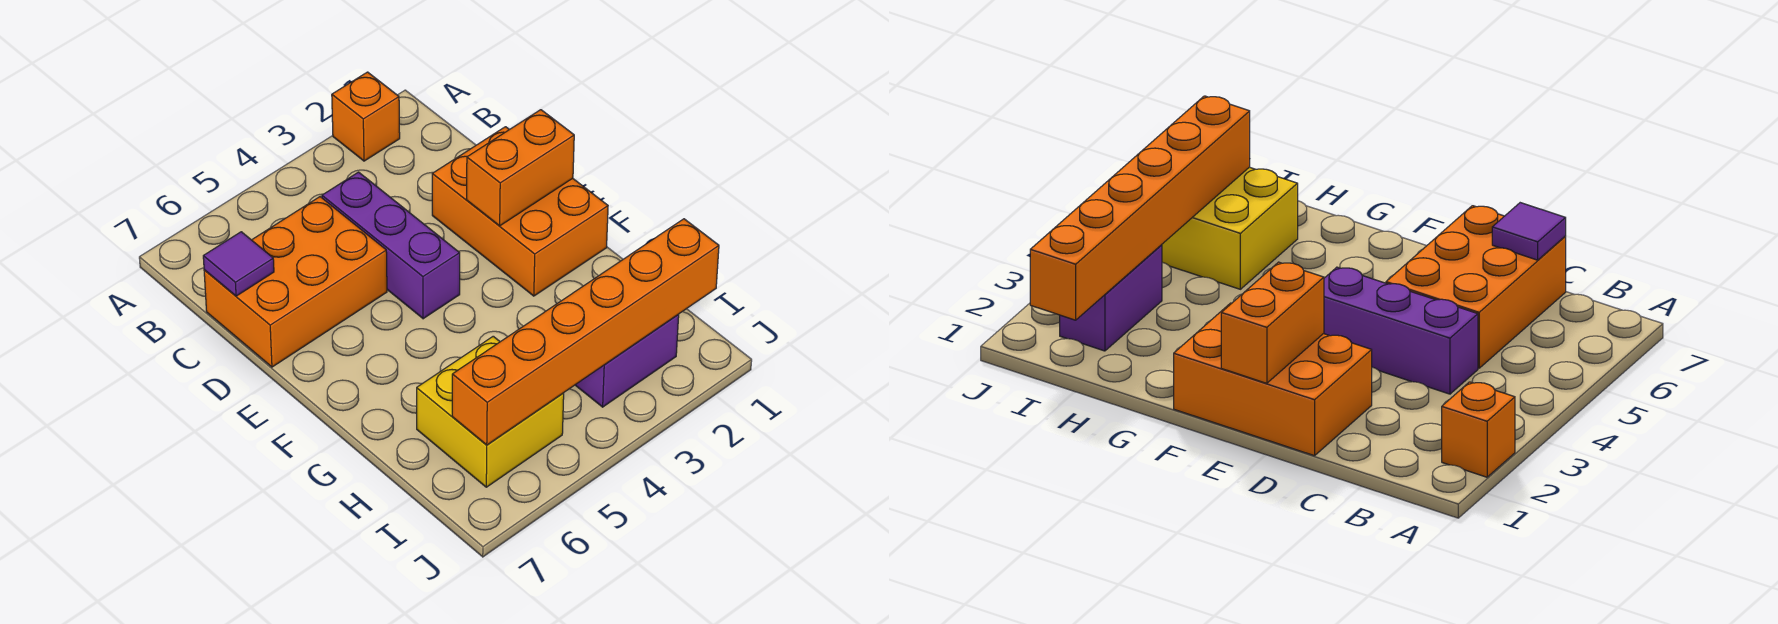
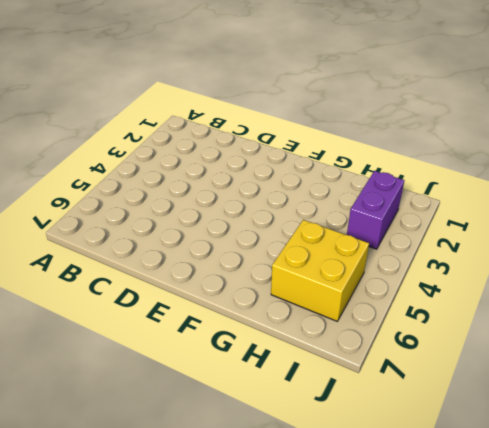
none -> orange 1x1 brick [332,72,400,161]
none -> purple 1x3 brick [322,172,460,319]

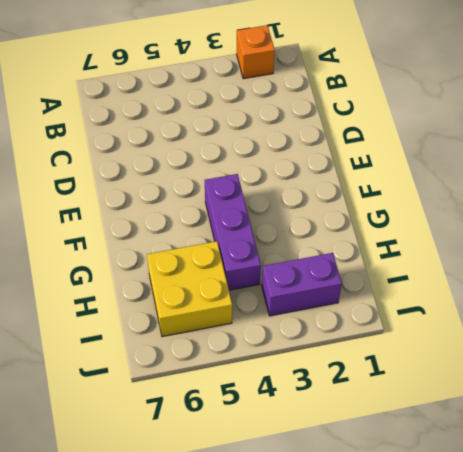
purple 1x3 brick [205,174,261,290] -> purple 1x3 brick moved to [322,172,460,319]
none -> orange 2x3 brick [204,197,387,367]
none -> orange 2x3 brick [432,127,608,296]

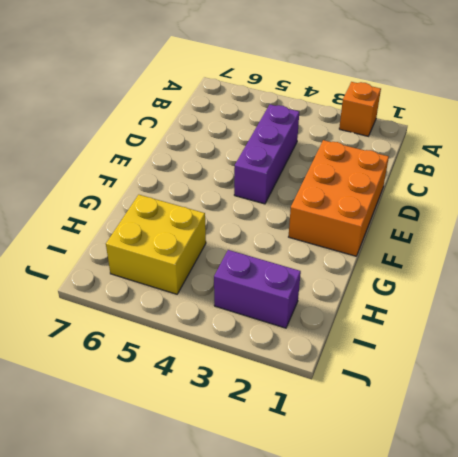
none -> orange 2x3 brick [204,197,387,367]
none -> purple 1x1 tile [203,232,274,296]

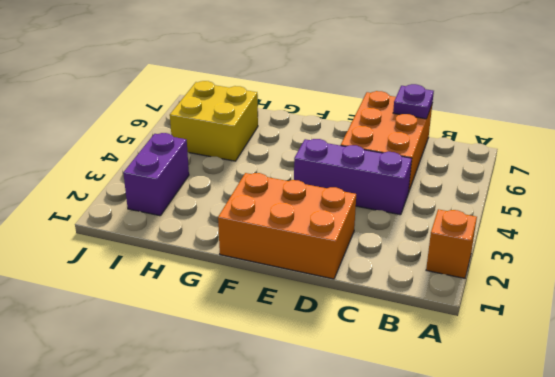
purple 1x1 plate [393,84,434,119] -> purple 1x1 tile [203,232,274,296]
none -> orange 1x2 brick [467,110,574,226]
none -> orange 1x6 brick [452,219,719,445]

